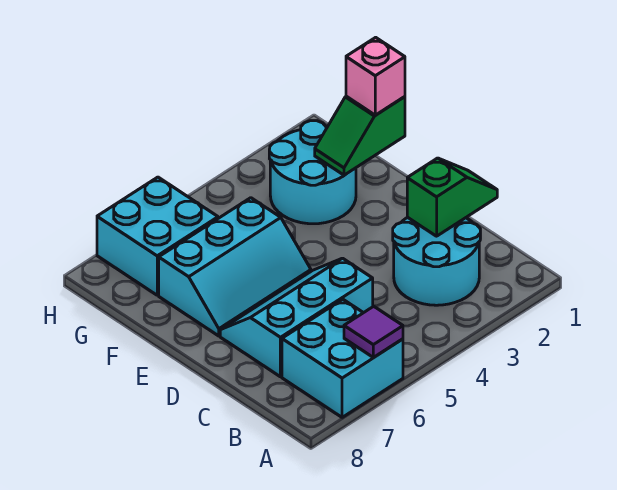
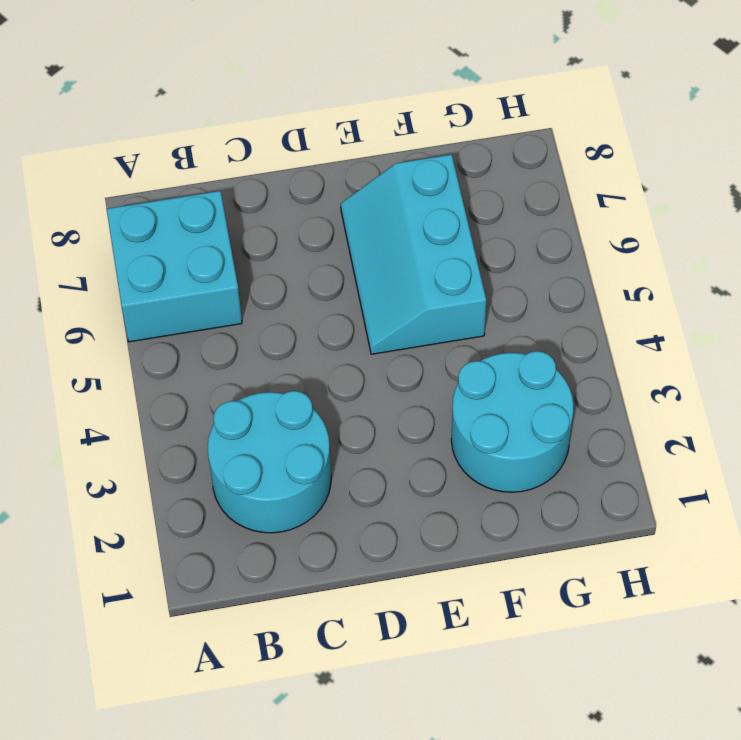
none -> cyan 2x3 slope [220,258,373,377]
none -> cyan 2x2 brick [97,177,218,295]

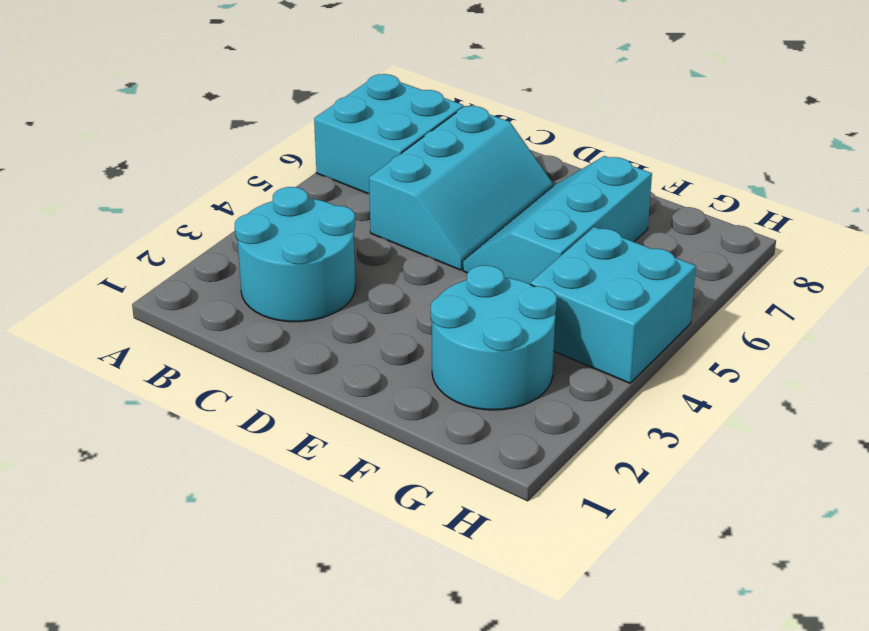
cyan 2x2 brick [530,227,696,383] -> cyan 2x2 brick moved to [97,177,218,295]
none -> purple 1x1 tile [344,306,403,358]
none -> green 1x2 slope [407,158,497,236]

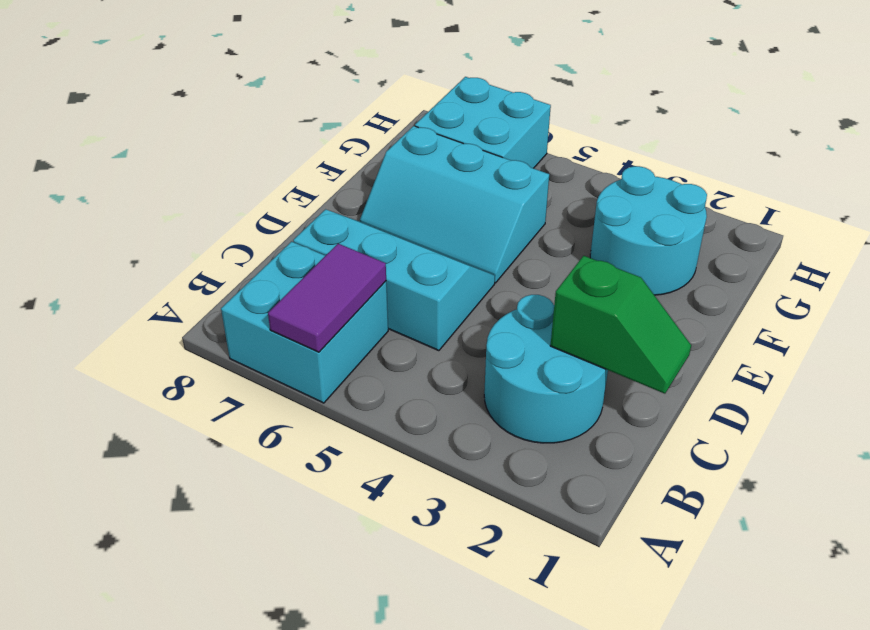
purple 1x2 tile [268,244,386,352] -> purple 1x1 tile [344,306,403,358]
none -> green 1x2 slope [315,96,405,175]
none -> pink 1x1 brick [346,37,405,115]

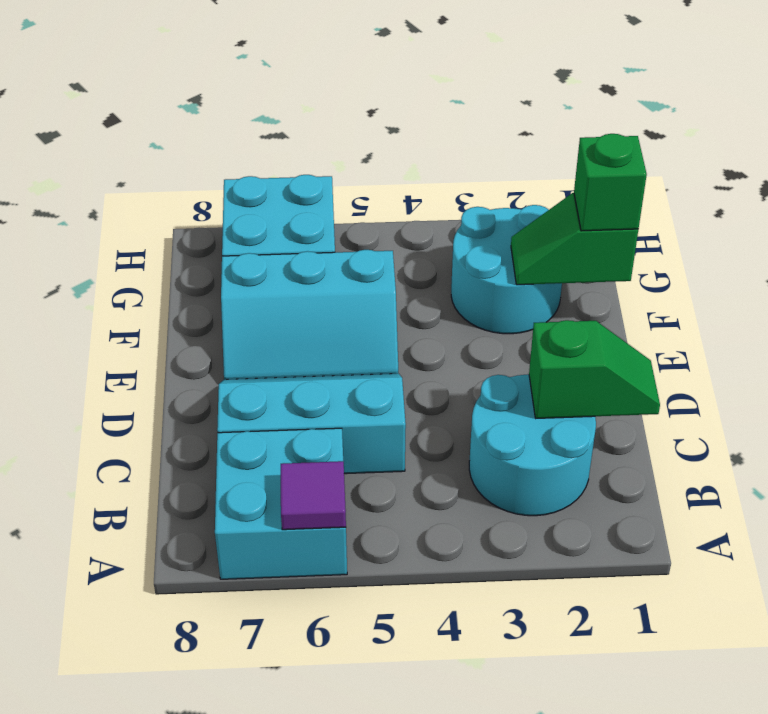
green 1x1 brick [574,134,647,231] -> pink 1x1 brick [346,37,405,115]

